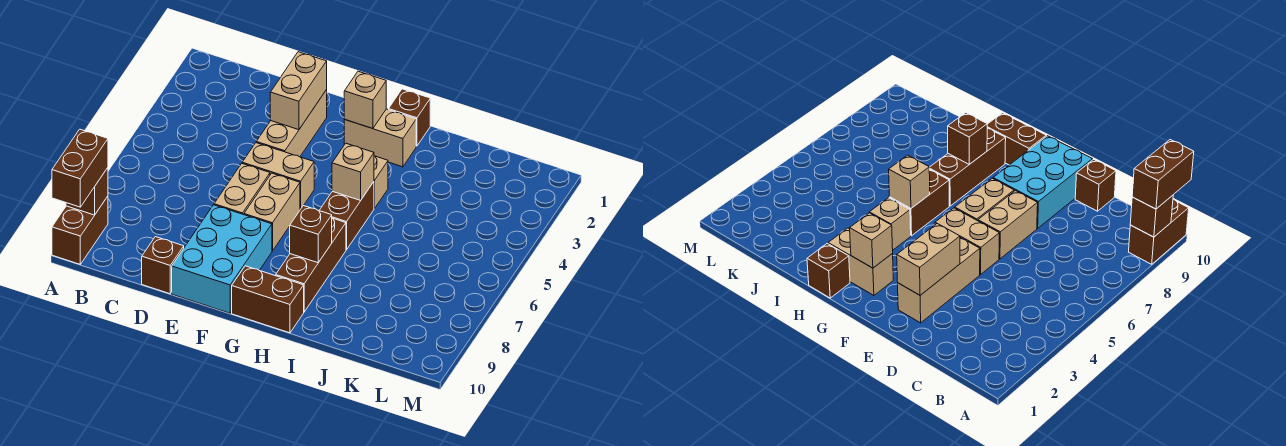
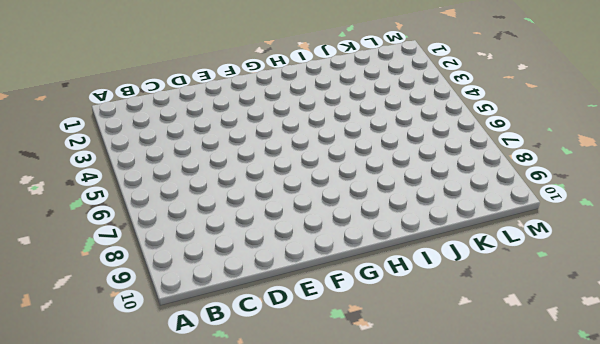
none -> brown 1x2 brick [52,196,108,264]
none -> brown 1x1 brick [142,237,184,294]
none -> tan 1x3 brick [256,90,327,157]

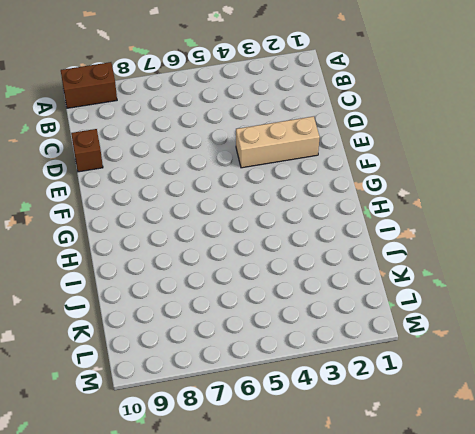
none -> tan 1x2 brick [242,143,314,209]
none -> tan 1x2 brick [214,164,270,215]
none -> cyan 2x3 brick [172,205,272,313]

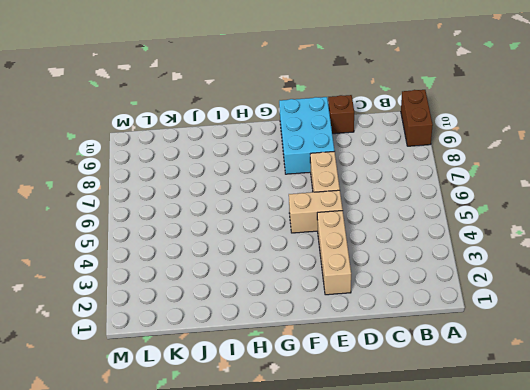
none -> tan 1x2 brick [244,173,300,251]
none -> tan 1x2 brick [344,109,416,167]
none -> brown 1x2 brick [232,266,304,333]

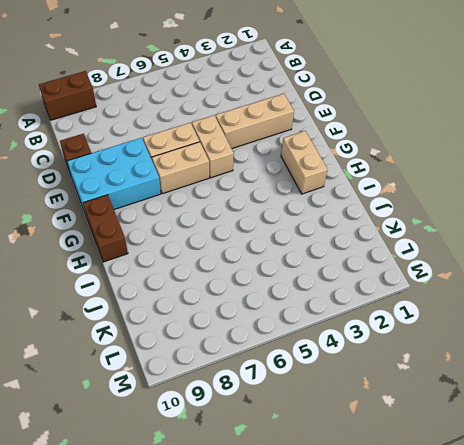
none -> brown 1x1 brick [389,89,430,146]
none -> tan 1x1 brick [374,156,388,208]
none -> brown 1x2 brick [319,182,374,250]

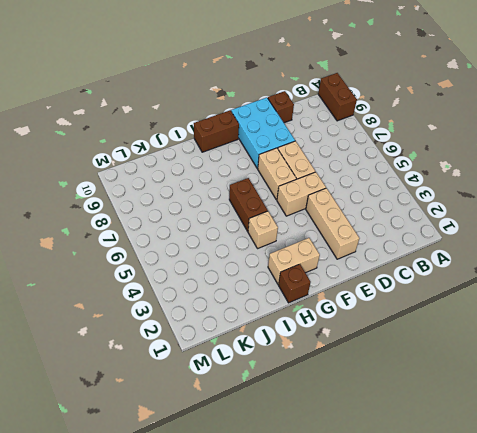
none -> brown 1x3 brick [276,218,346,312]
none -> brown 1x1 brick [66,168,108,215]
none -> tan 1x2 brick [270,52,327,130]

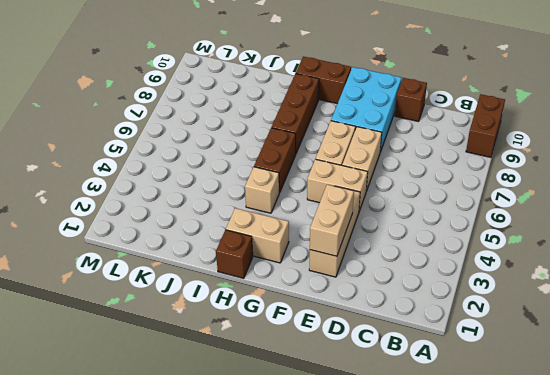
none -> brown 1x1 brick [66,168,108,215]
none -> tan 1x1 brick [344,71,386,129]
none -> tan 1x1 brick [332,143,374,200]

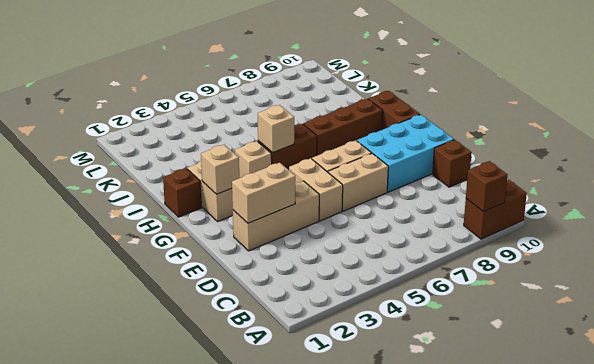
none -> brown 1x1 brick [290,206,332,263]
none -> brown 1x2 brick [52,129,108,207]

